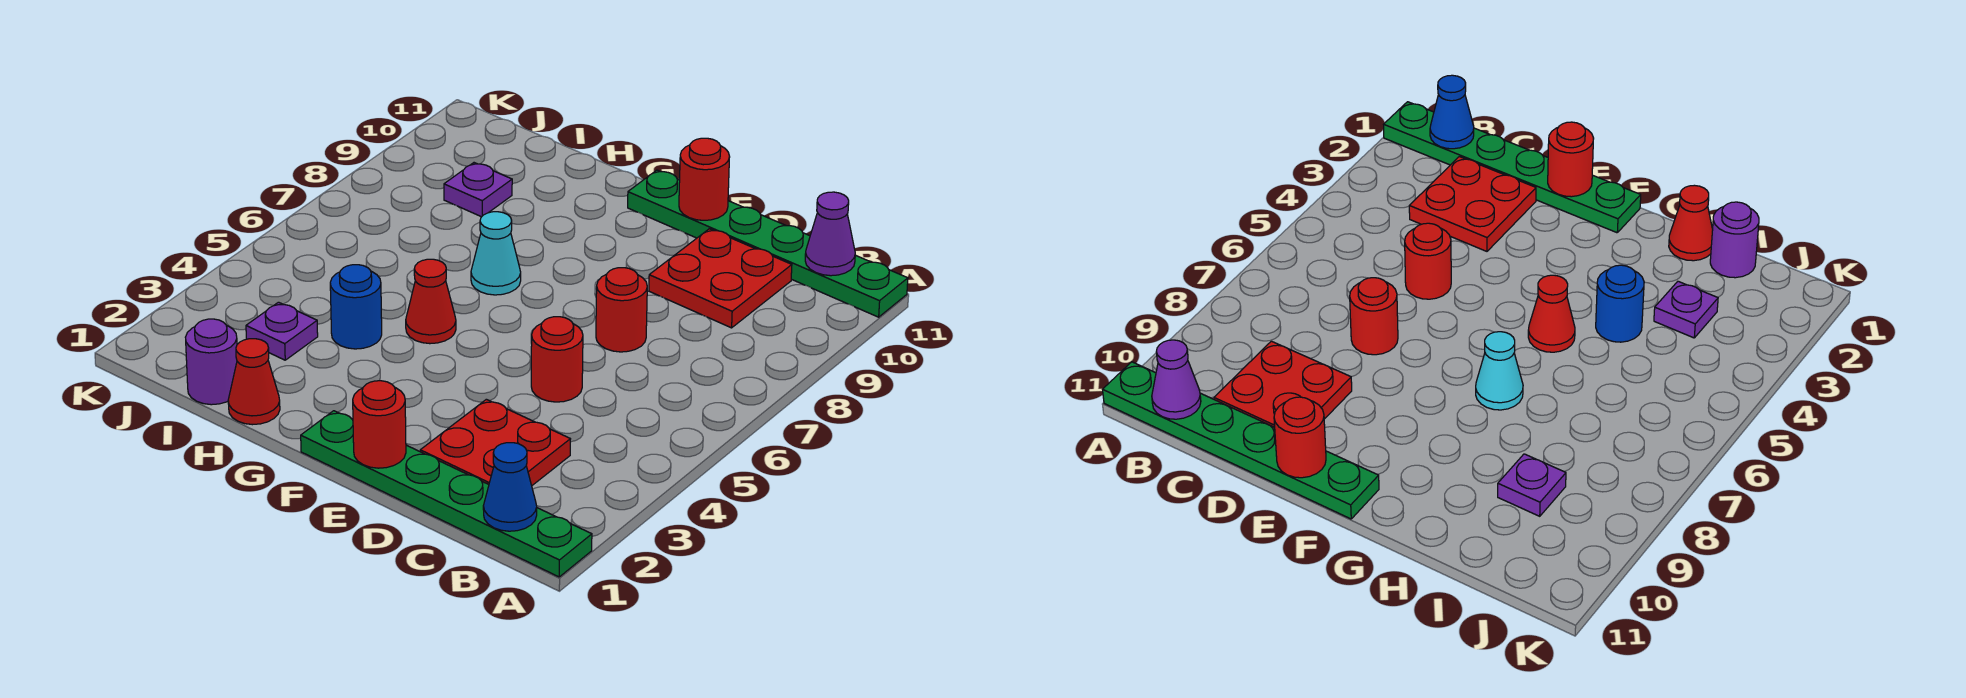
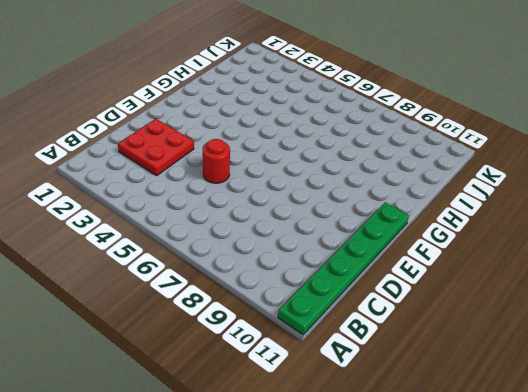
none -> green 1x6 plate [301,411,592,577]
none -> red 2x2 plate [649,229,792,328]
none -> red 1x1 round brick [596,268,647,352]

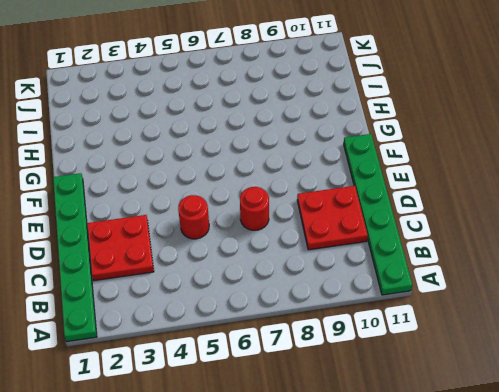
none -> red 1x1 cone [406,259,456,344]
none -> cyan 1x1 cone [471,212,521,295]
none -> red 1x1 cone [228,339,280,425]

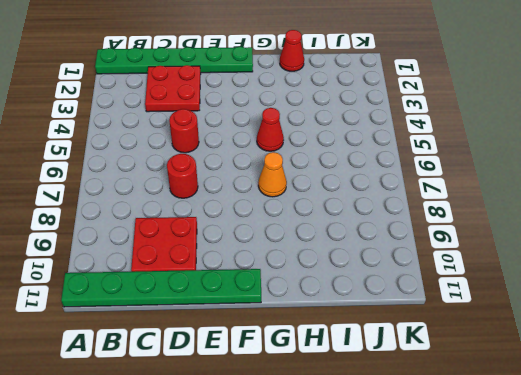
orange 1x1 cone [258,152,287,197] -> cyan 1x1 cone [471,212,521,295]
none -> blue 1x1 round brick [330,265,382,349]
none -> purple 1x1 round brick [185,319,237,405]
none -> purple 1x1 plate [246,302,318,360]

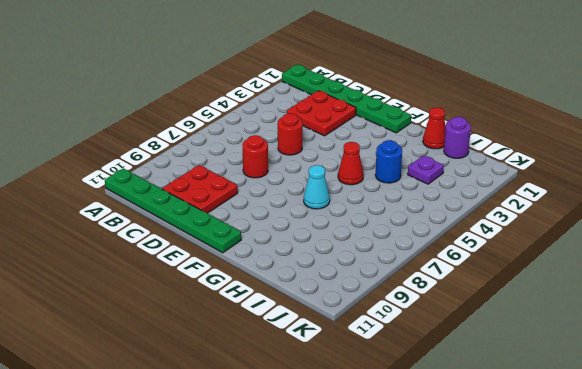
none -> purple 1x1 plate [444,163,512,217]
none -> blue 1x1 cone [483,443,537,531]
none -> purple 1x1 cone [805,192,855,276]

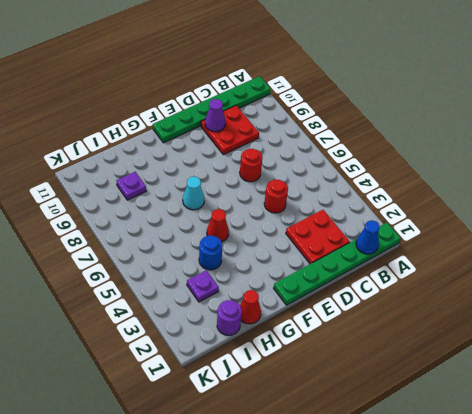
purple 1x1 cone [205,99,226,132] -> purple 1x1 cone moved to [805,192,855,276]
none -> red 1x1 round brick [353,381,406,468]
none -> red 1x1 round brick [679,138,730,220]

